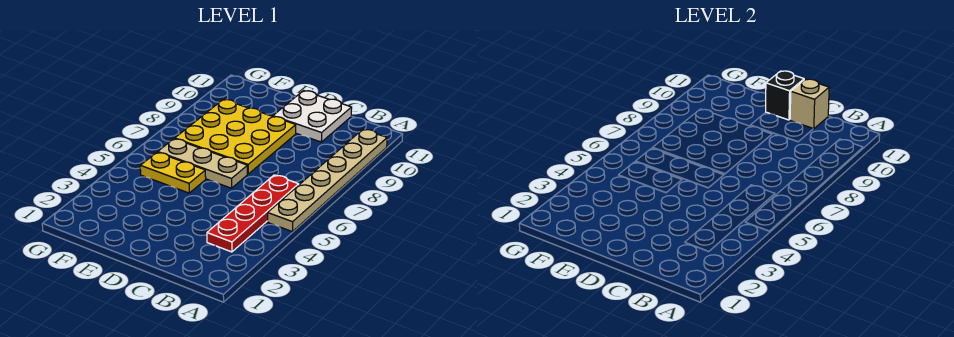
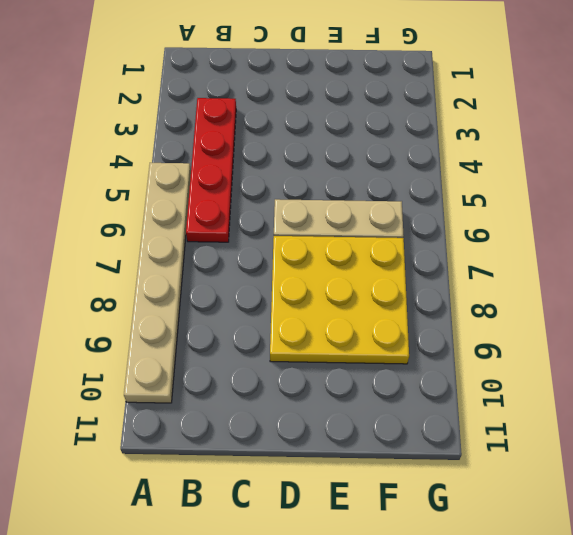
none -> white 2x2 plate [273,91,352,142]
none -> yellow 1x2 plate [140,152,206,193]

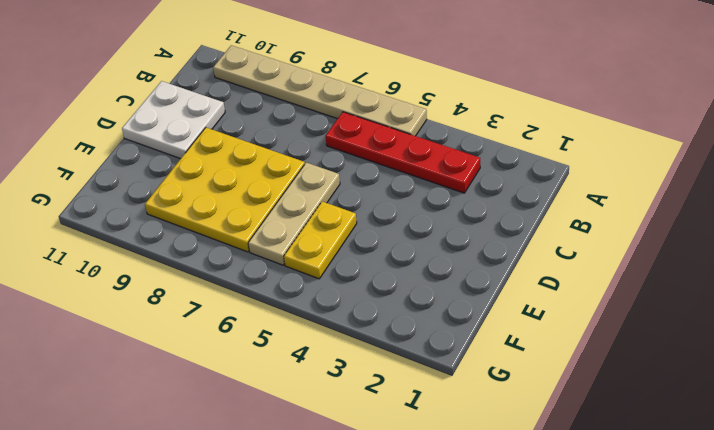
none -> tan 1x1 brick [790,79,829,129]
none -> black 1x1 brick [766,71,804,120]

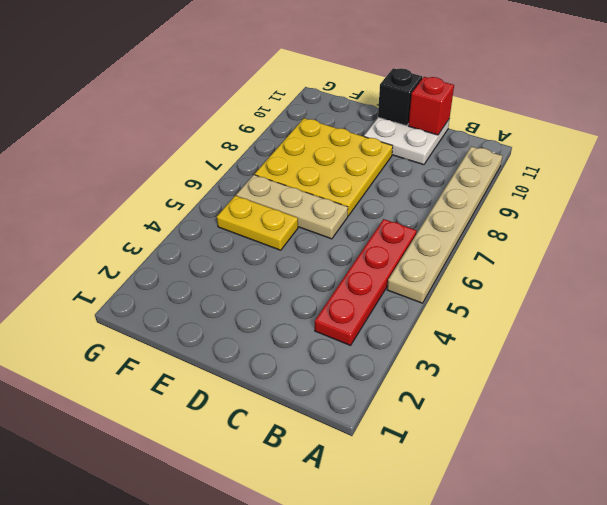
red 1x1 brick [408,77,454,135] -> tan 1x1 brick [790,79,829,129]

